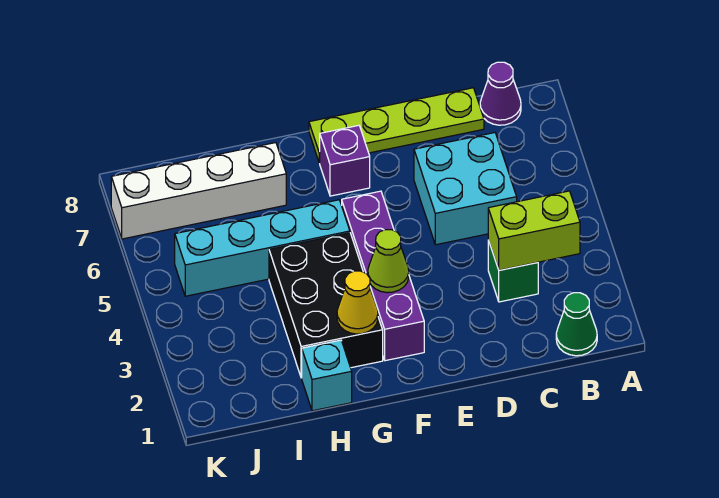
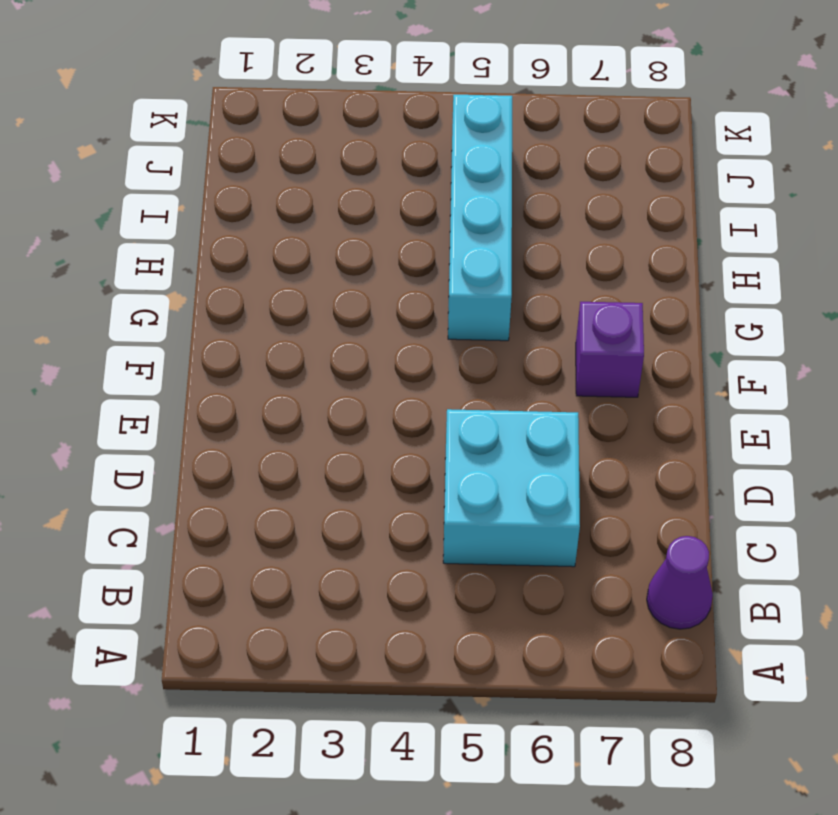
none -> green 1x1 cone [556,293,597,356]
none -> green 1x1 brick [488,240,538,302]
none -> lime 1x4 plate [309,88,484,163]

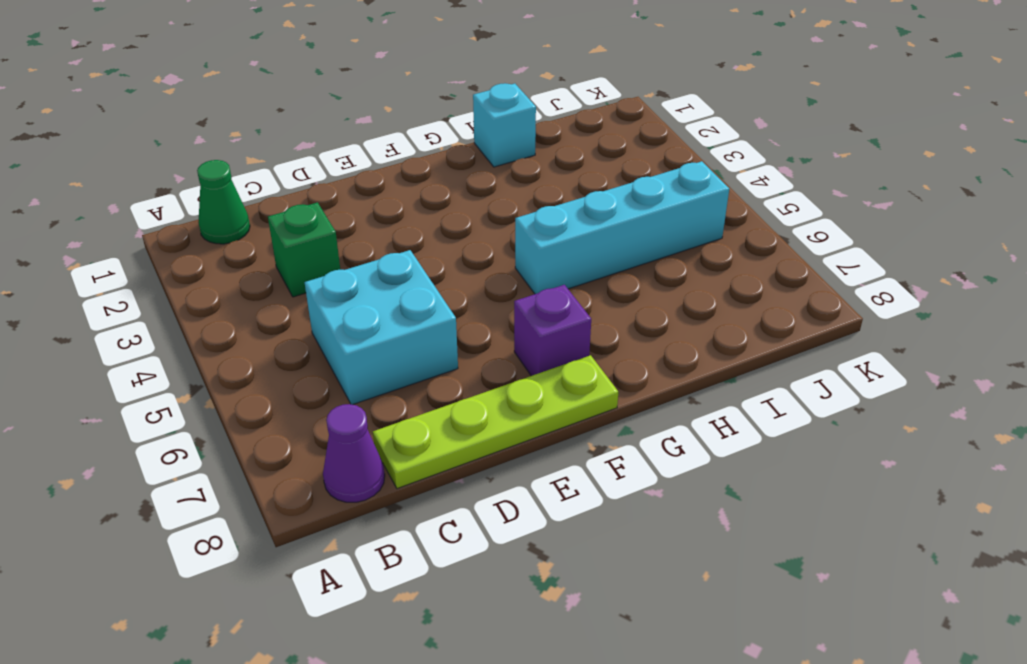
none -> purple 1x4 brick [342,191,424,361]
none -> black 2x3 brick [269,233,383,378]
none -> white 1x4 brick [111,143,286,239]

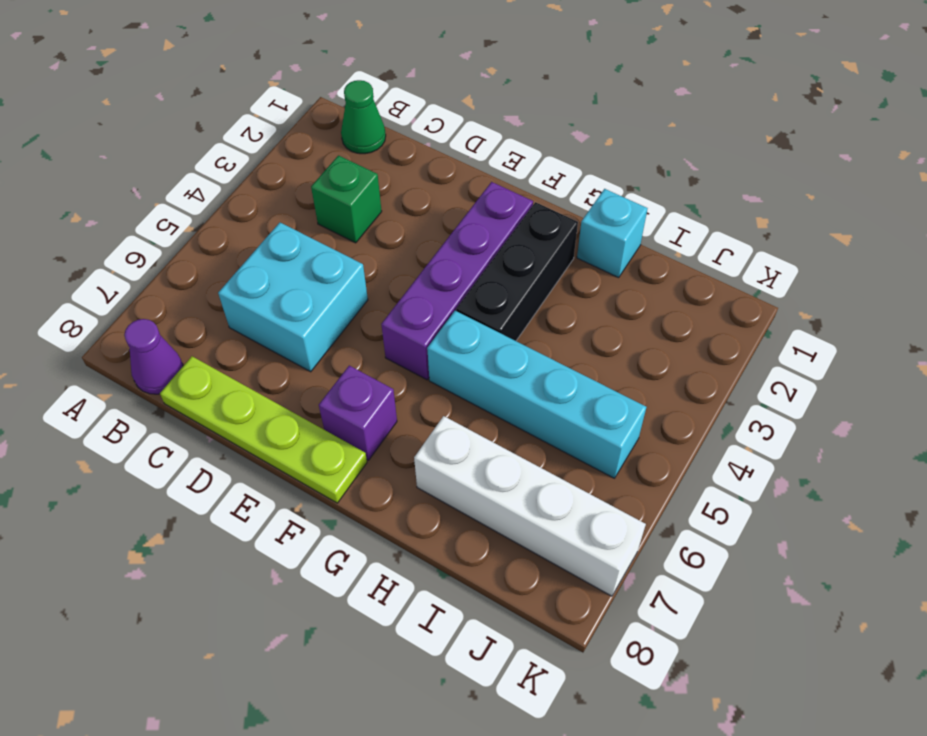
black 1x3 brick [456,202,578,341] -> black 2x3 brick [269,233,383,378]
none -> lime 1x2 brick [488,191,580,270]
none -> lime 1x1 cone [368,230,409,293]
none -> yellow 1x1 cone [337,271,378,334]

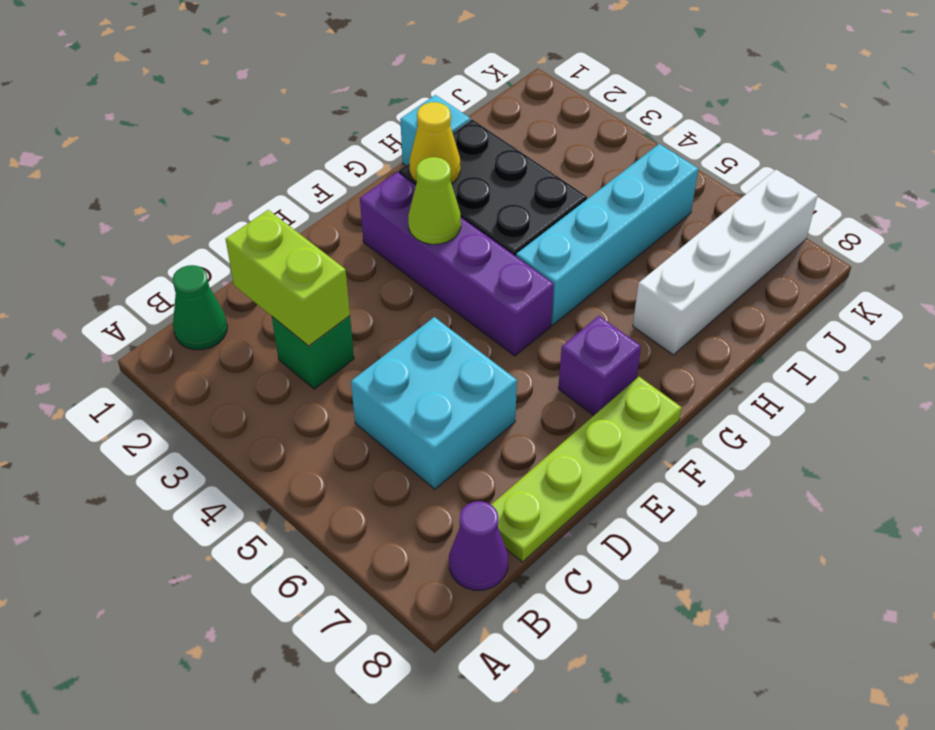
lime 1x2 brick [226,210,350,346] -> lime 1x2 brick turned to [488,191,580,270]

